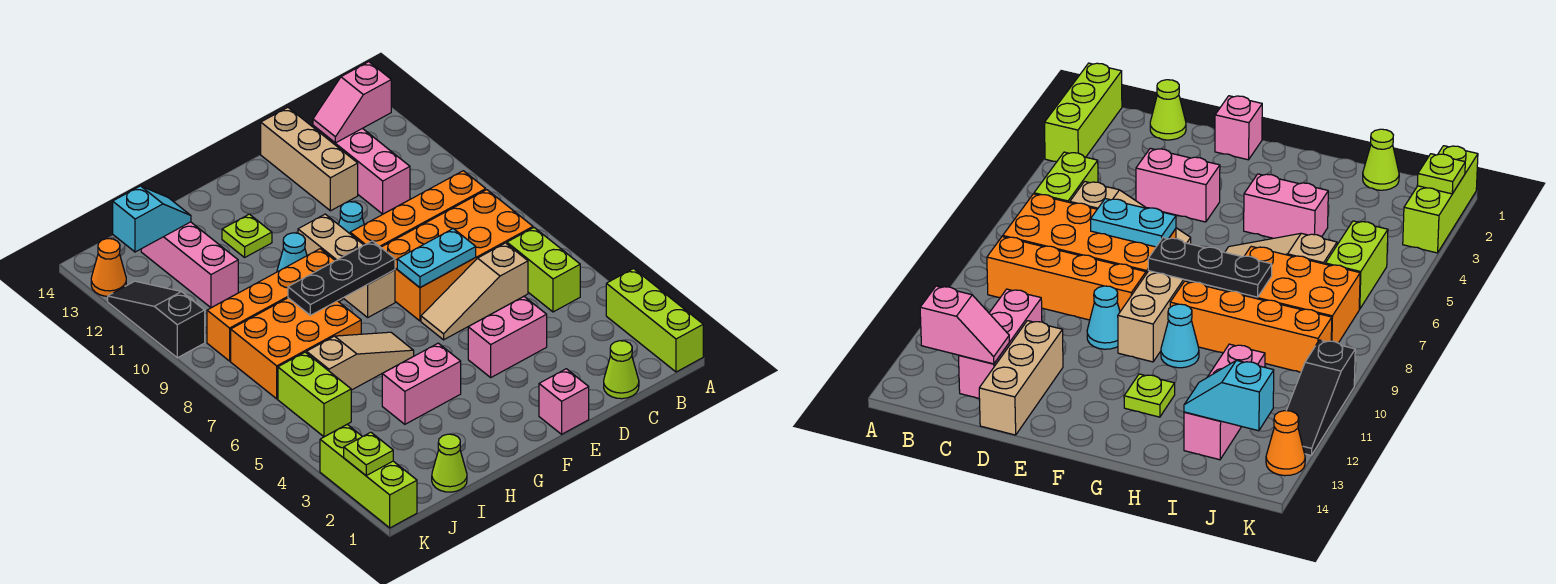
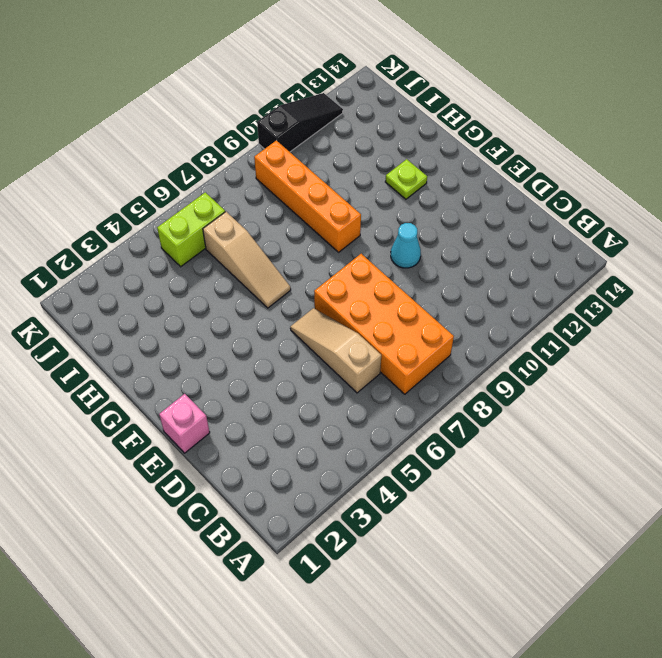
none -> lime 1x3 brick [606,269,703,372]
none -> lime 1x2 brick [507,228,580,312]
none -> orange 1x4 brick [350,171,486,247]

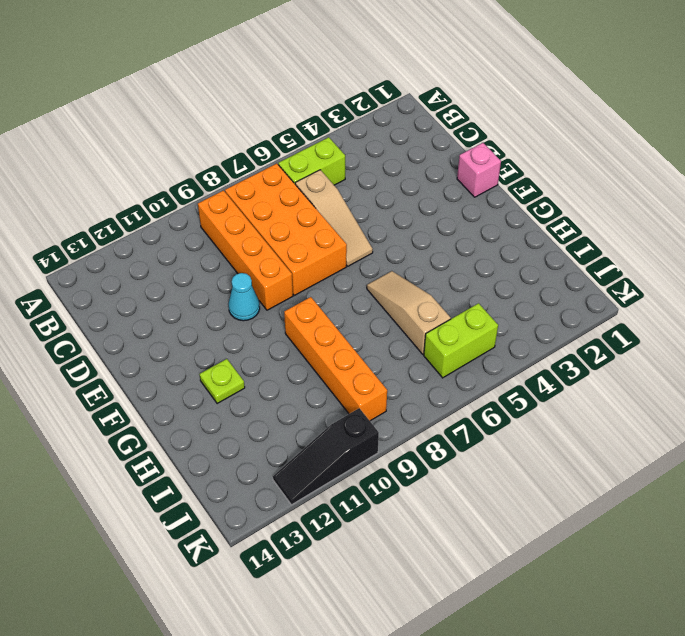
none -> lime 1x3 brick [606,269,703,372]
none -> lime 1x1 cone [604,341,639,399]
none -> pink 1x3 brick [313,126,410,214]

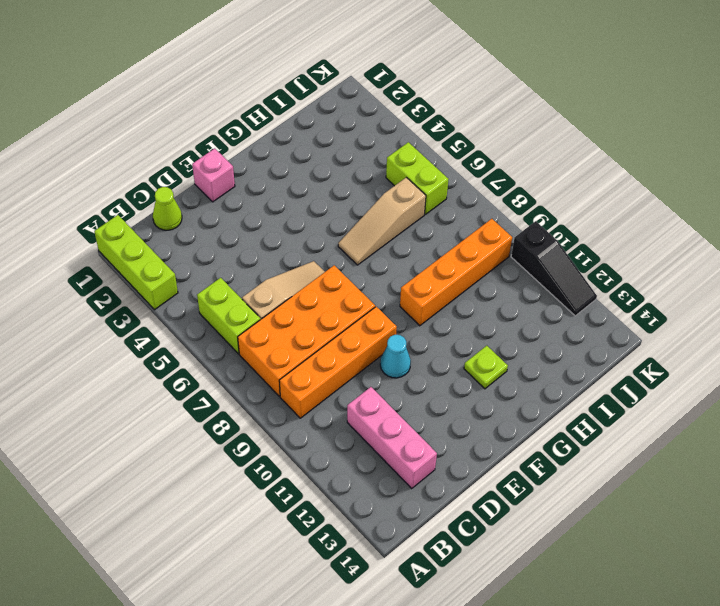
none -> pink 1x2 brick [468,297,547,377]
none -> tan 1x3 brick [261,108,358,211]
none -> tan 1x3 brick [298,214,395,317]

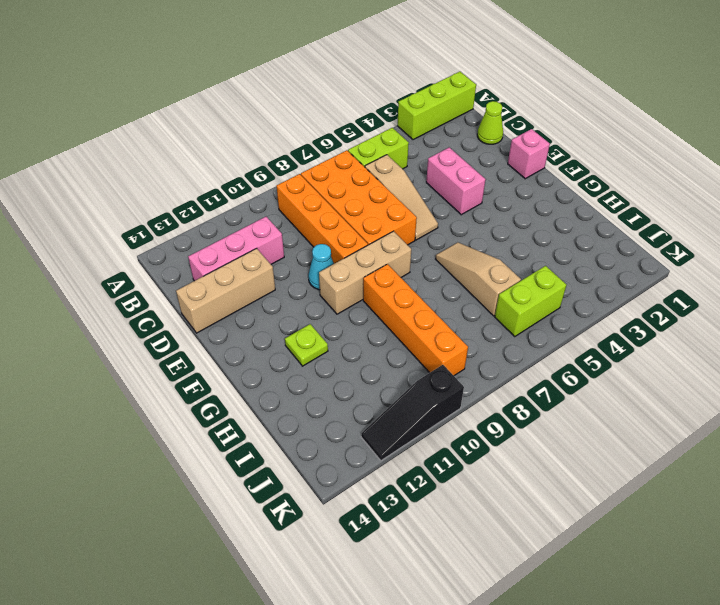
none -> pink 1x2 brick [382,343,461,424]
none -> cyan 1x1 cone [277,233,307,272]
none -> orange 2x3 brick [231,298,361,399]

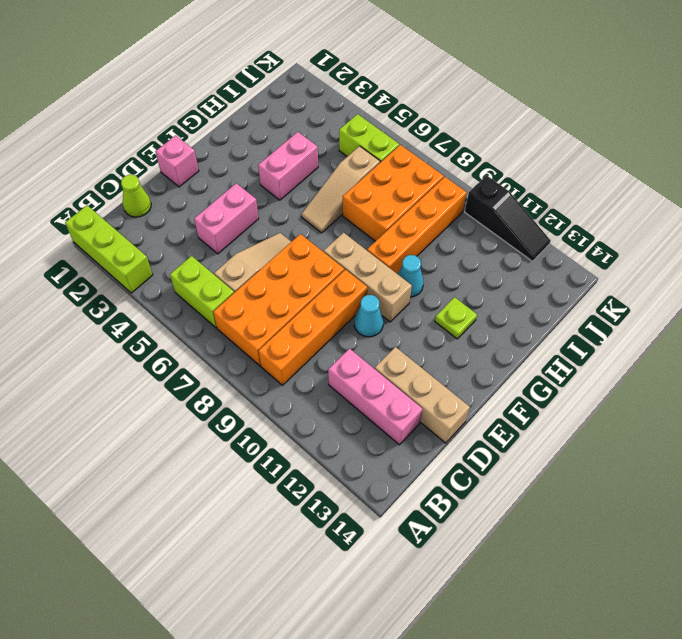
none -> lime 1x1 cone [432,434,467,492]
none -> pink 1x3 brick [141,222,238,308]
none -> lime 1x3 brick [320,424,417,528]

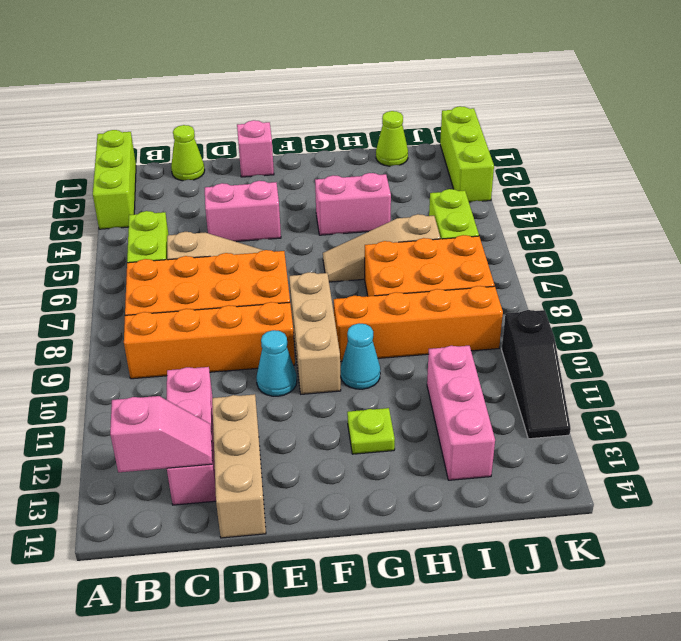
none -> orange 1x1 cone [91,239,126,296]
none -> cyan 1x2 plate [397,229,476,288]
none -> black 1x3 plate [288,241,395,315]

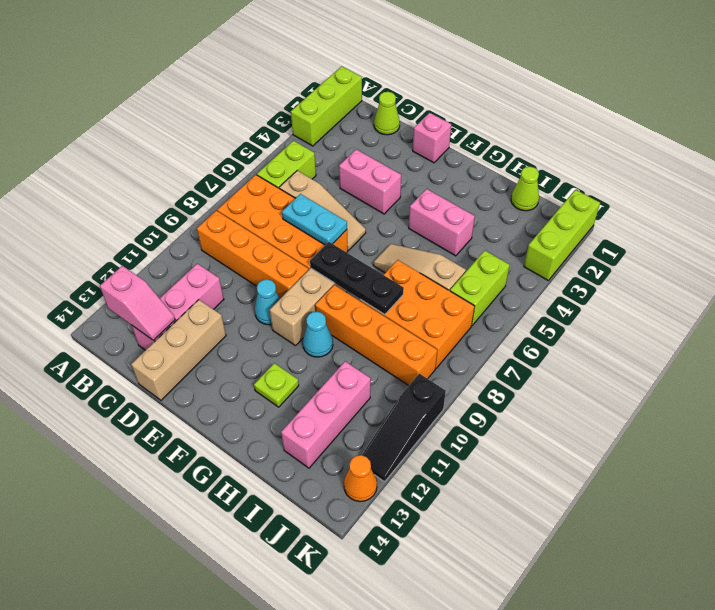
none -> cyan 1x2 slope [113,186,191,252]
none -> lime 1x1 plate [344,432,393,475]

